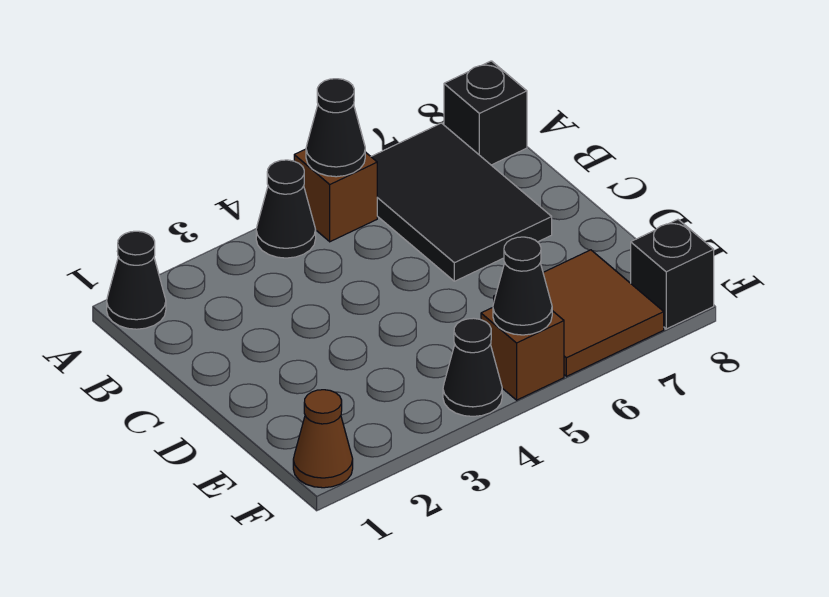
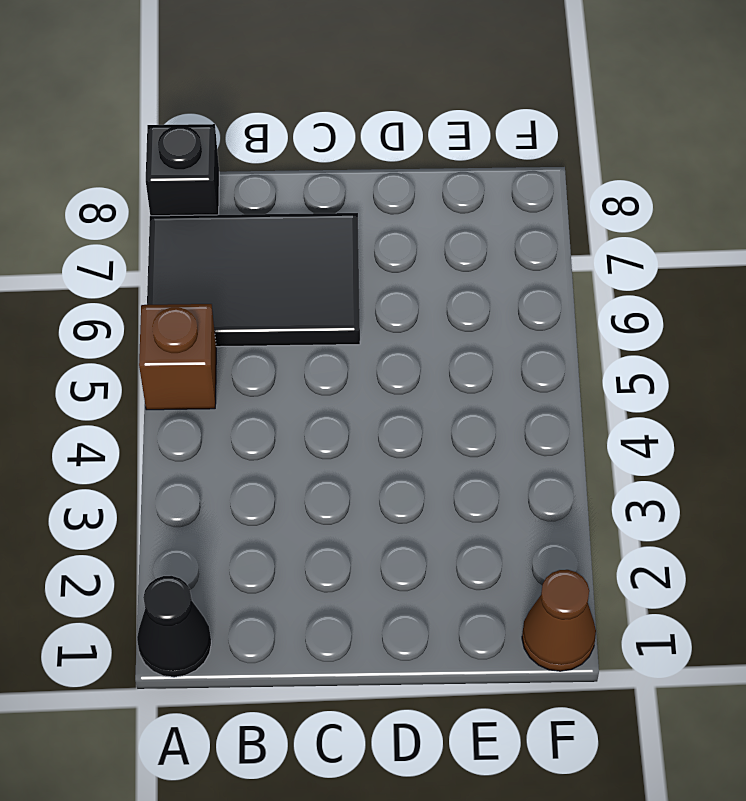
none -> black 1x1 cone [256,160,316,258]
none -> brown 2x2 tile [494,250,664,376]
none -> black 1x1 cone [443,318,502,416]

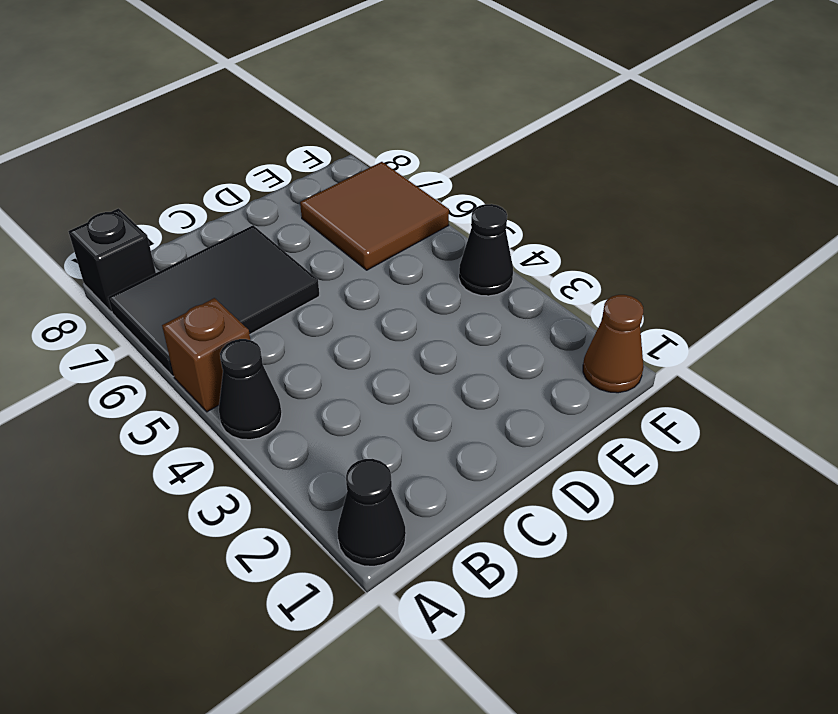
none -> brown 1x1 brick [481,308,564,400]
none -> black 1x1 brick [631,220,714,329]
none -> black 1x1 cone [306,79,365,177]

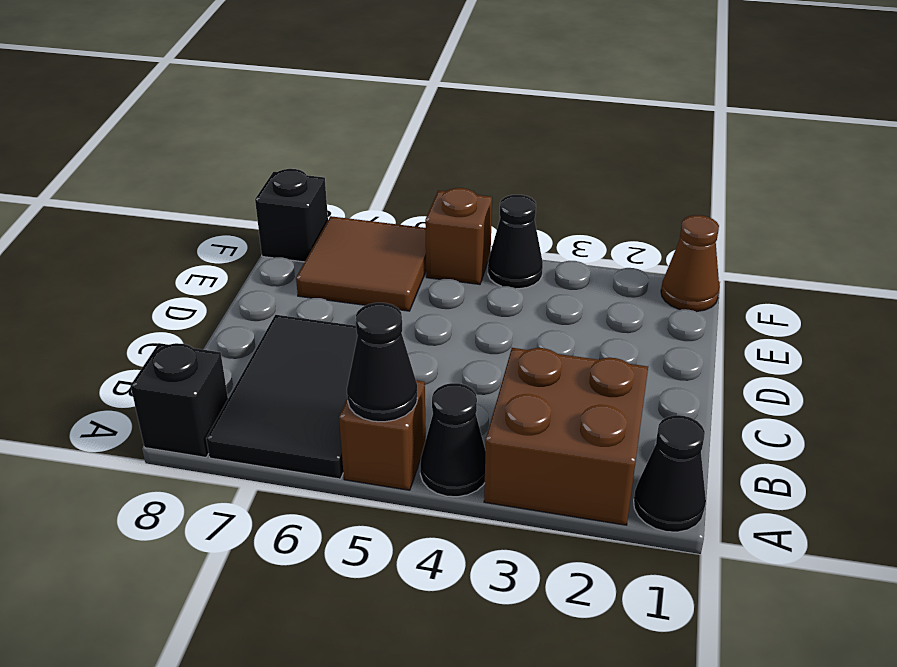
brown 2x2 brick [484,348,648,525] -> none
none -> black 1x1 cone [493,237,552,335]

